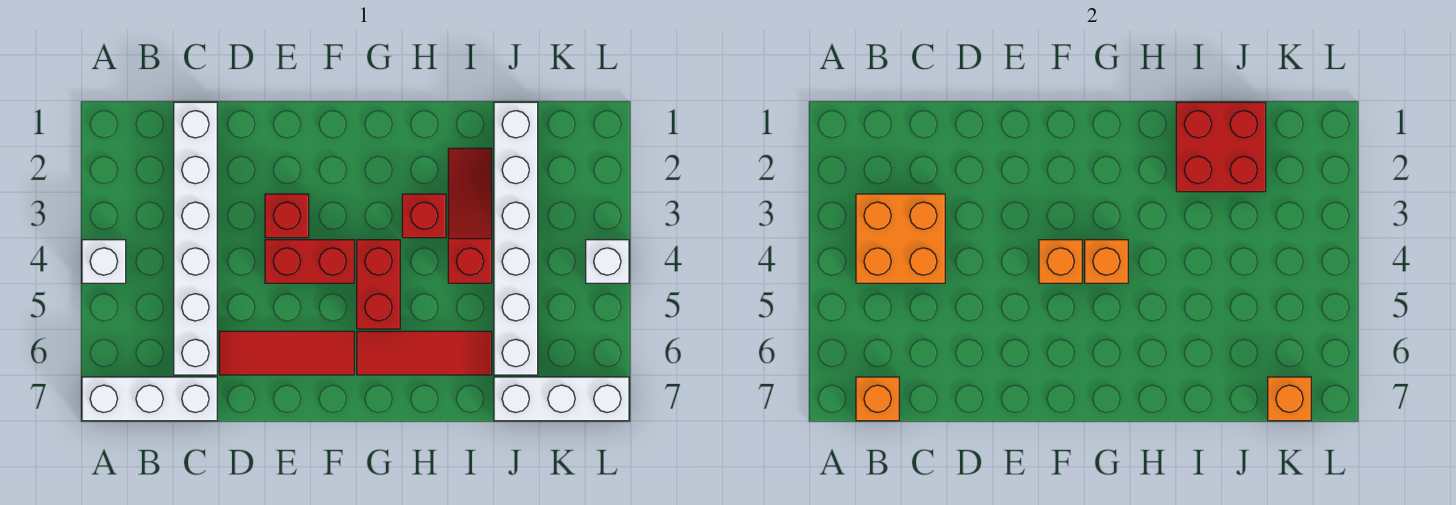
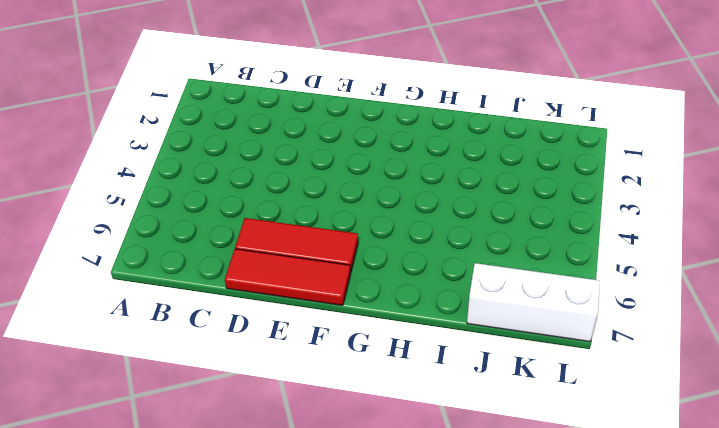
red 1x3 tile [225,249,351,305] -> red 1x3 tile moved to [357,331,492,375]
none -> white 1x1 brick [82,240,126,283]
none -> white 1x3 brick [82,377,217,421]
none -> white 1x6 brick [174,102,217,375]

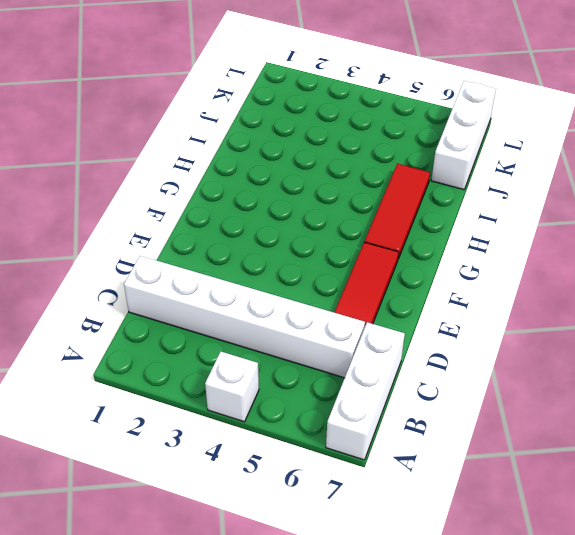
none -> red 1x1 brick [265,194,309,238]
none -> red 1x2 brick [265,240,354,283]
none -> red 1x2 brick [357,240,400,329]

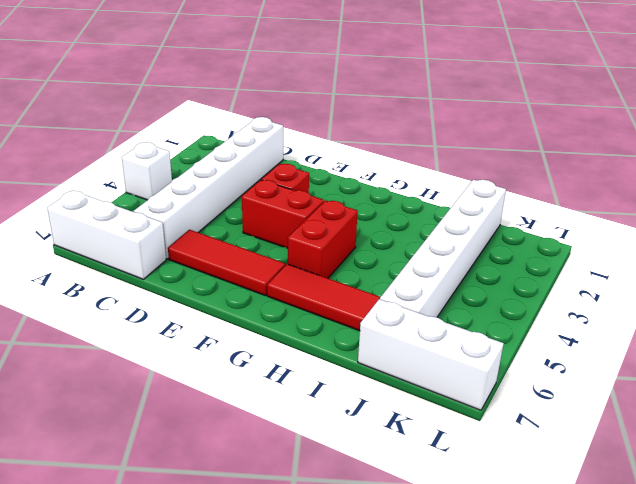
none -> red 1x1 brick [402,194,446,238]
none -> red 1x3 slope [448,148,492,283]
none -> white 1x1 brick [586,240,629,283]

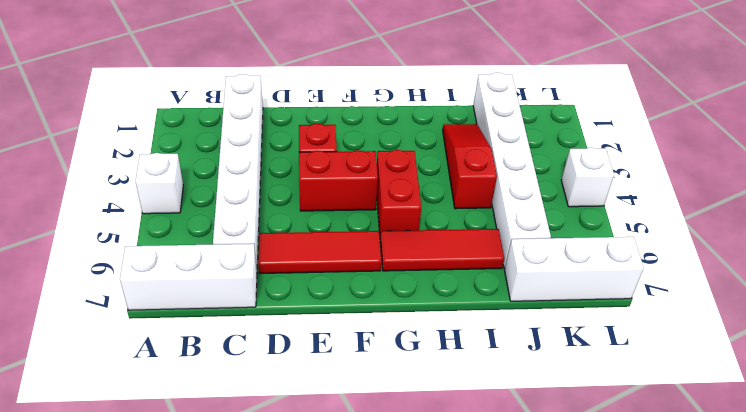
none -> red 1x1 brick [402,194,446,238]
none -> orange 2x2 brick [856,194,945,283]
none -> orange 1x1 brick [856,377,899,421]

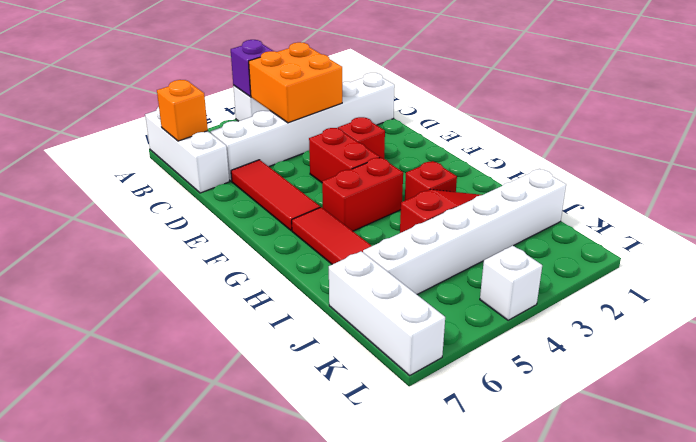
purple 1x1 brick [231,40,273,97] -> none
none -> orange 1x1 brick [1039,240,1082,283]
none -> orange 1x1 brick [1085,240,1128,283]
none -> red 2x2 brick [1176,102,1266,192]

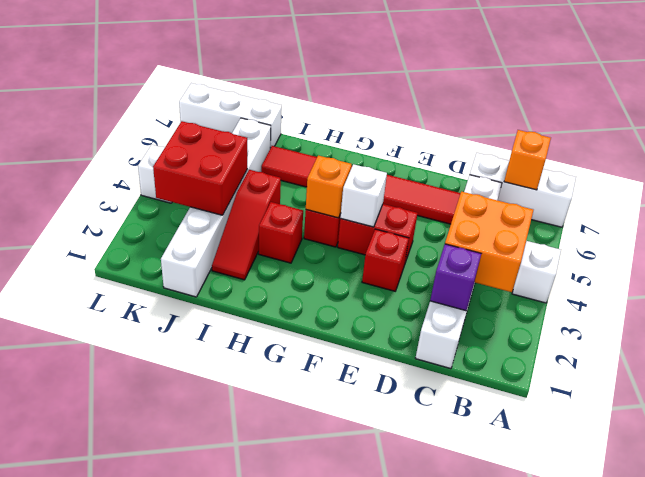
purple 1x1 brick [430,244,481,311] -> none
white 1x1 brick [340,164,387,227] -> orange 1x1 brick [1039,240,1082,283]
red 2x2 brick [153,121,247,215] -> red 2x2 brick moved to [1176,102,1266,192]
none -> orange 1x1 brick [1268,377,1311,421]

